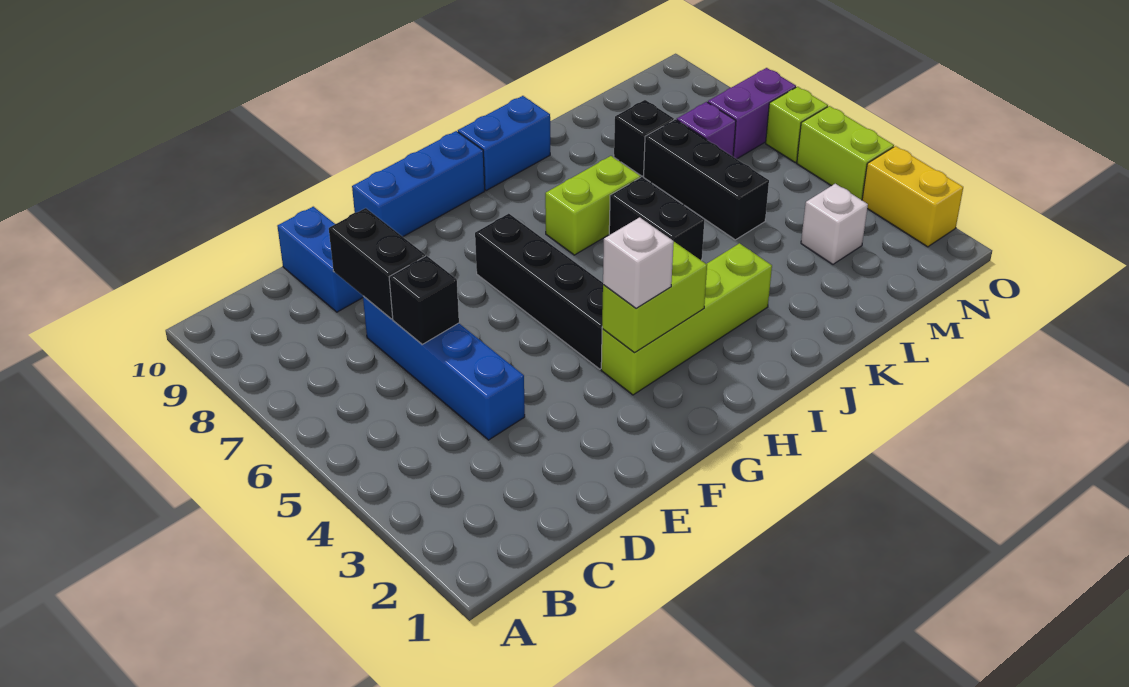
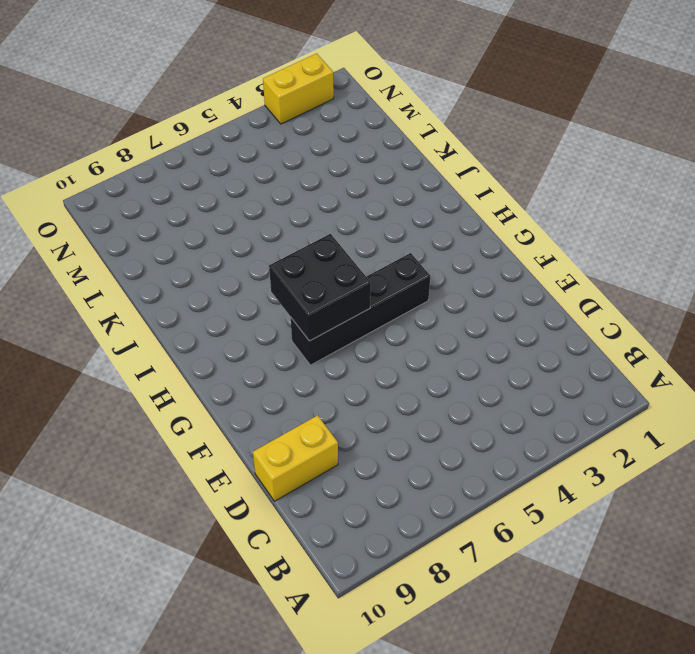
yellow 1x2 brick [253,415,338,501] -> blue 1x2 brick [277,207,363,312]
black 2x2 brick [269,234,371,341] -> none
none -> blue 1x4 brick [363,296,525,440]
none -> blue 1x3 brick [352,131,485,237]
none -> lime 1x4 brick [601,243,772,395]

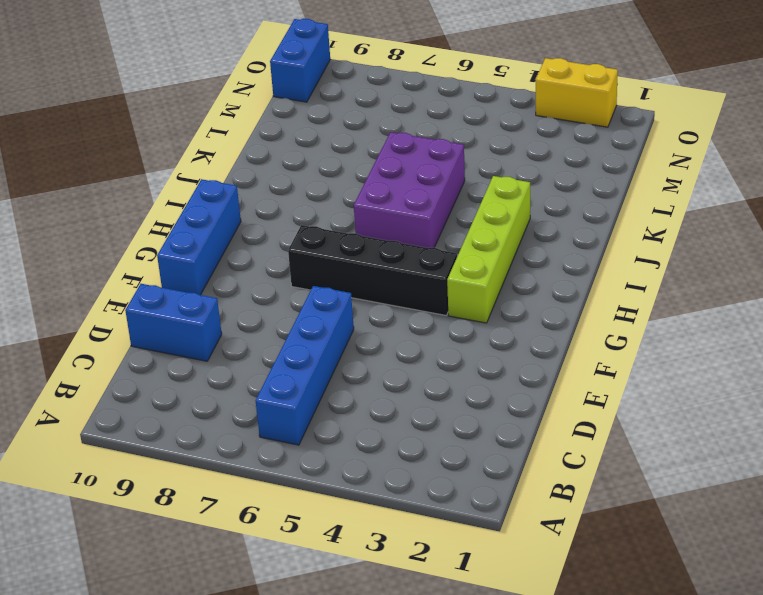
blue 1x4 brick [256,286,354,445] -> blue 1x4 brick turned to [363,296,525,440]
purple 2x3 brick [354,132,465,248] -> black 1x2 brick [609,177,704,261]
blue 1x2 brick [270,19,330,102] -> blue 1x2 brick moved to [458,96,550,190]
none -> lime 1x2 brick [545,156,640,255]
none -> black 1x3 brick [644,119,769,240]
none -> black 1x1 brick [614,100,674,176]

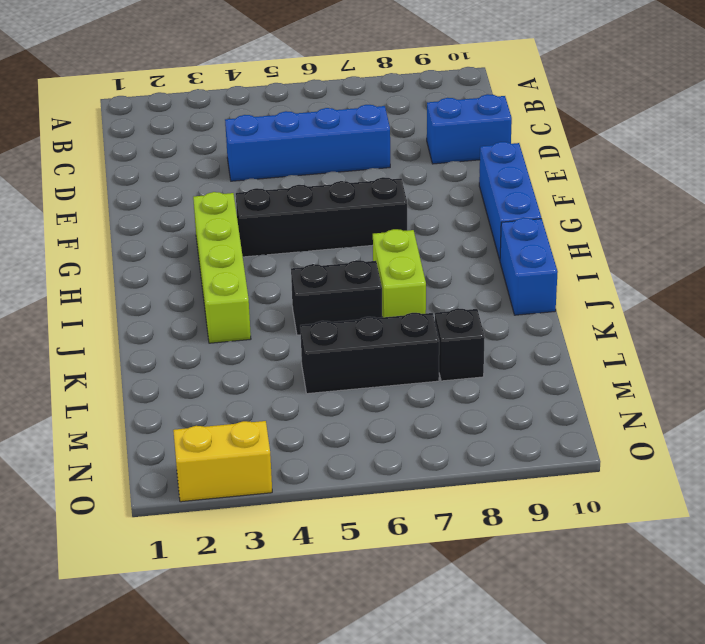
none -> white 1x1 brick [801,184,868,264]
none -> purple 1x1 brick [677,102,736,156]
none -> purple 1x2 brick [708,68,796,159]

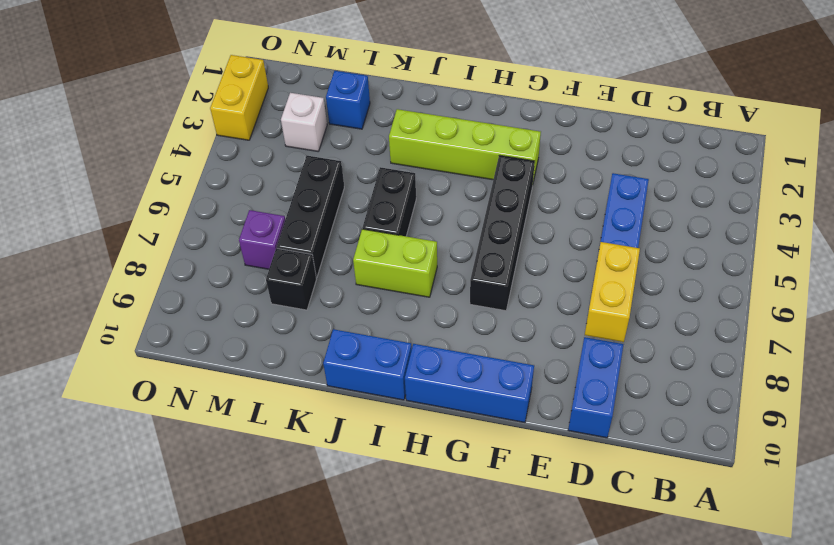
yellow 1x2 brick [585,242,640,342] -> black 1x2 brick [329,208,425,319]
blue 1x1 brick [326,71,370,129] -> none
none -> purple 1x2 brick [708,68,796,159]
none -> lime 1x2 brick [797,106,894,200]
none -> lime 1x1 brick [766,87,828,162]

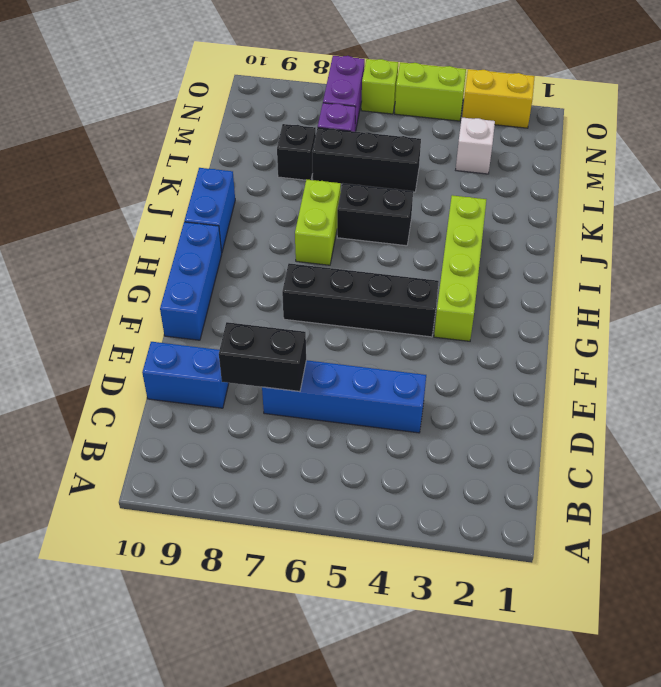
none -> black 1x1 brick [389,256,459,344]
none -> lime 1x2 brick [602,242,707,353]
none -> white 1x1 brick [603,217,674,308]

